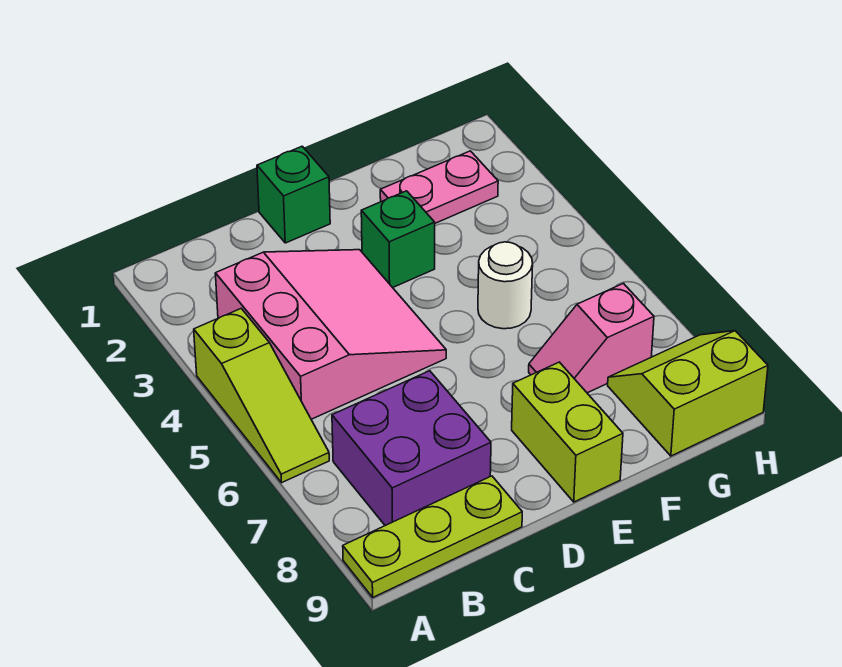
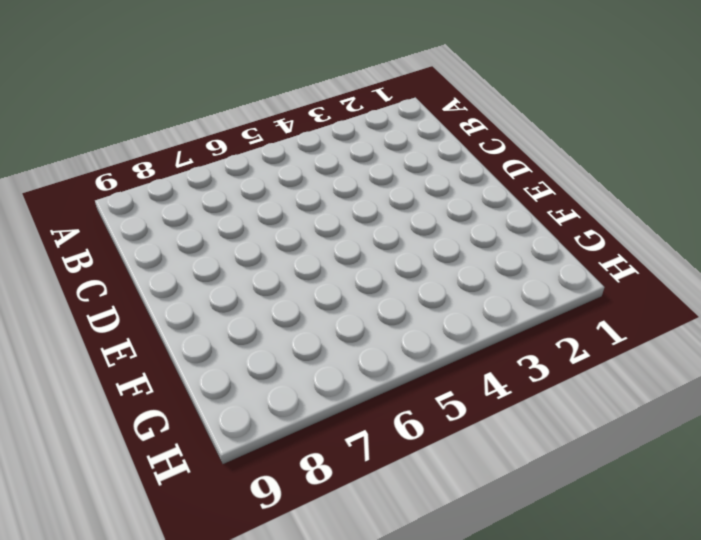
none -> lime 1x3 slope [194,309,329,483]
none -> lime 1x3 plate [343,476,522,597]

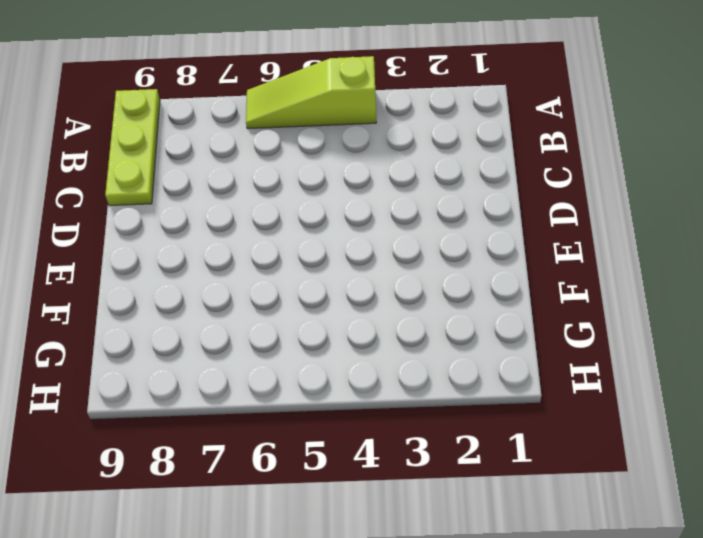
none -> pink 3x3 slope [215,250,446,419]
none -> purple 2x2 brick [332,371,491,526]

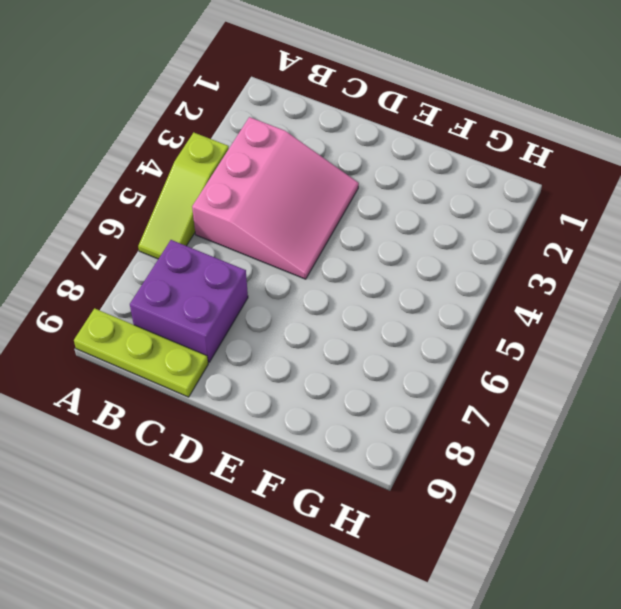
none -> green 1x1 brick [257,146,330,243]
none -> green 1x1 brick [361,191,435,288]

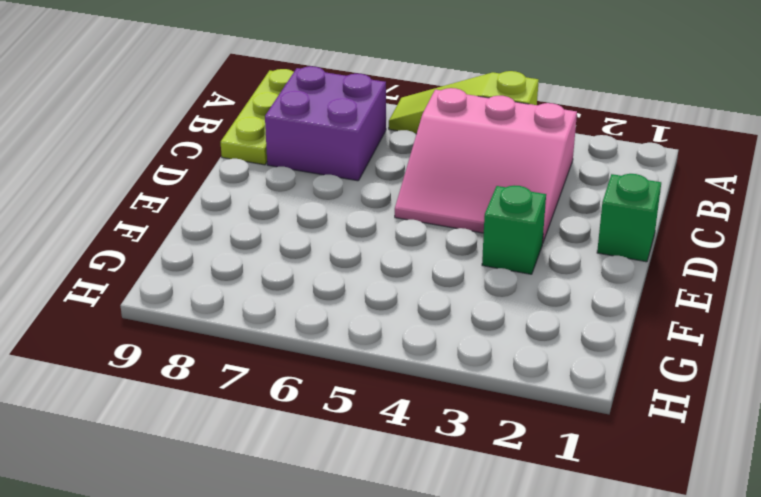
none -> lime 1x2 brick [512,362,623,502]
none -> pink 1x2 plate [380,151,498,223]

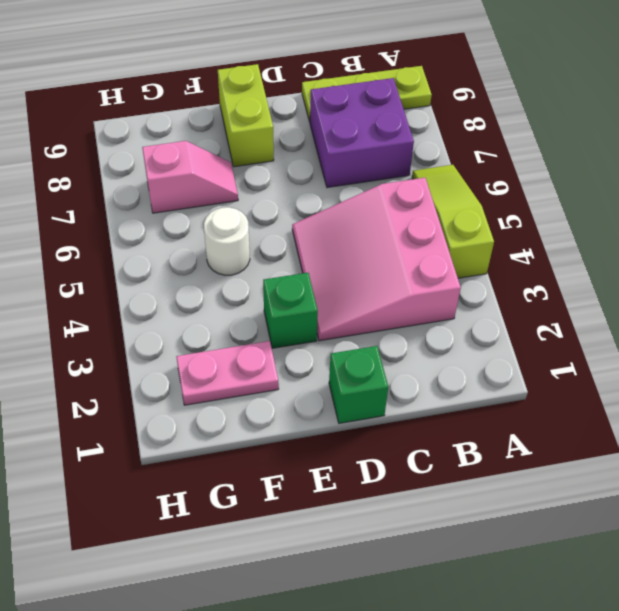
none -> lime 2x2 slope [608,331,768,456]

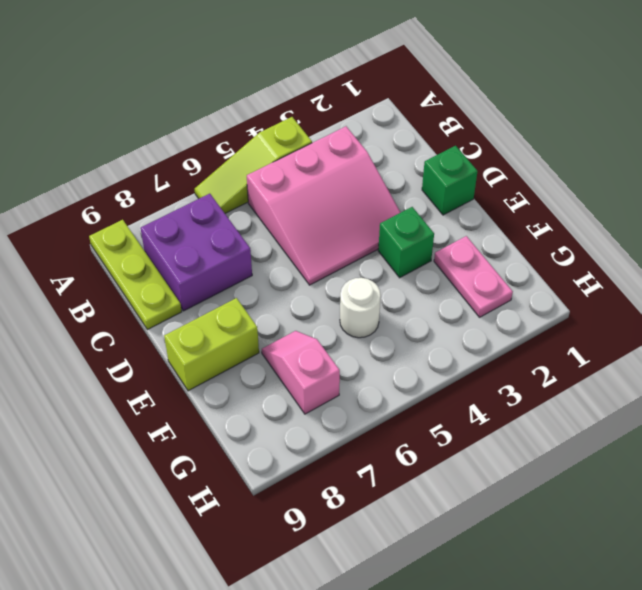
none -> lime 2x2 slope [608,331,768,456]

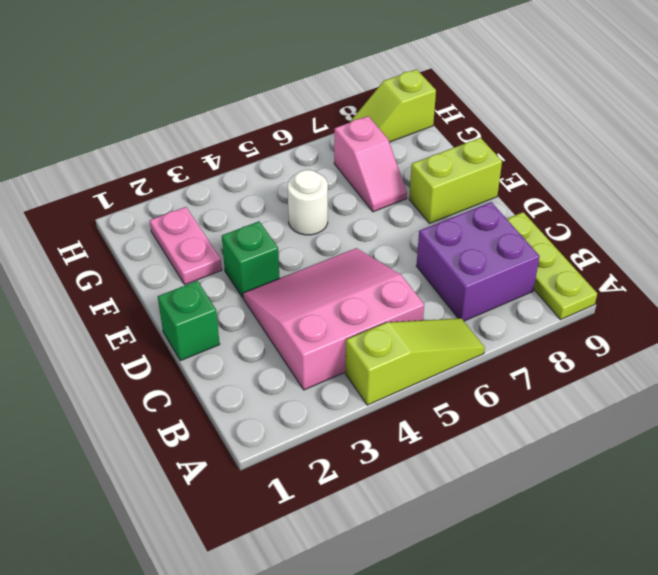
lime 1x2 slope [350,69,436,142] -> lime 2x2 slope [608,331,768,456]

